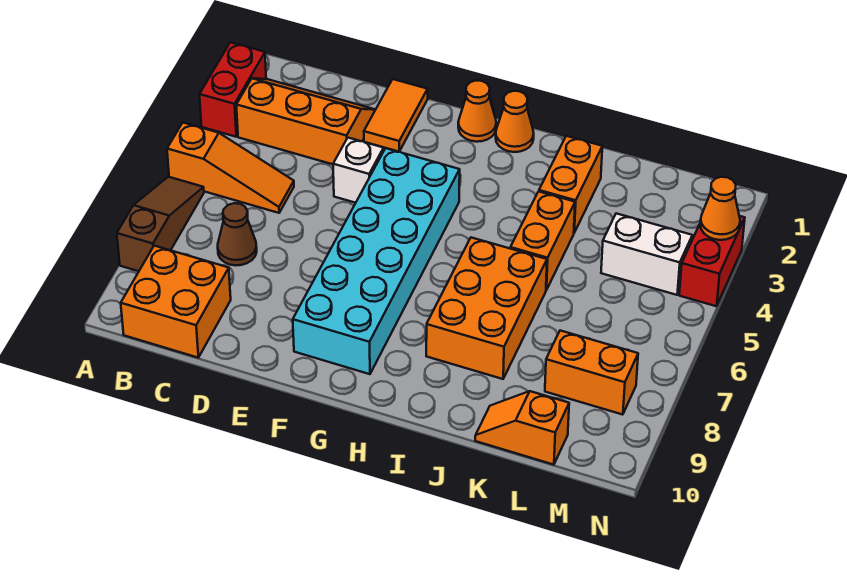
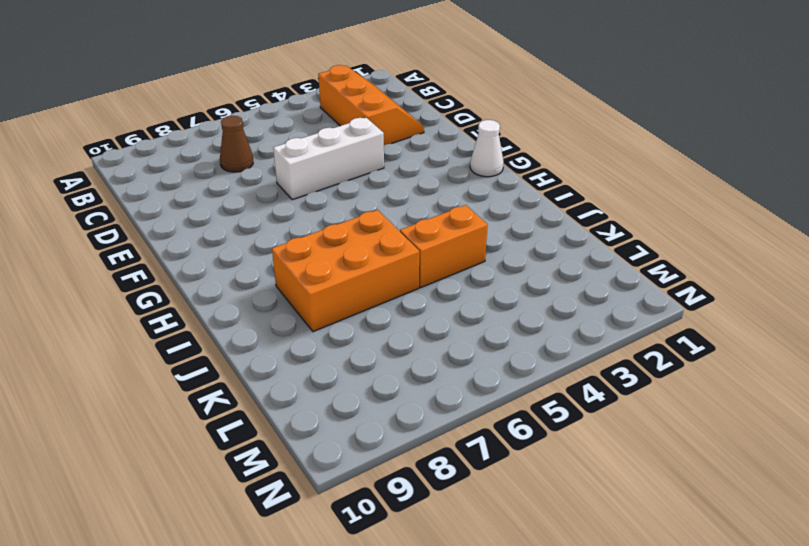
white 1x3 brick [273,118,384,200] -> white 1x1 brick [333,138,384,203]
white 1x1 cone [470,120,504,177] -> orange 1x1 cone [458,81,496,142]
none -> red 1x2 brick [199,42,266,137]
none -> orange 1x3 slope [167,123,294,213]
none -> brown 1x3 slope [117,177,204,271]

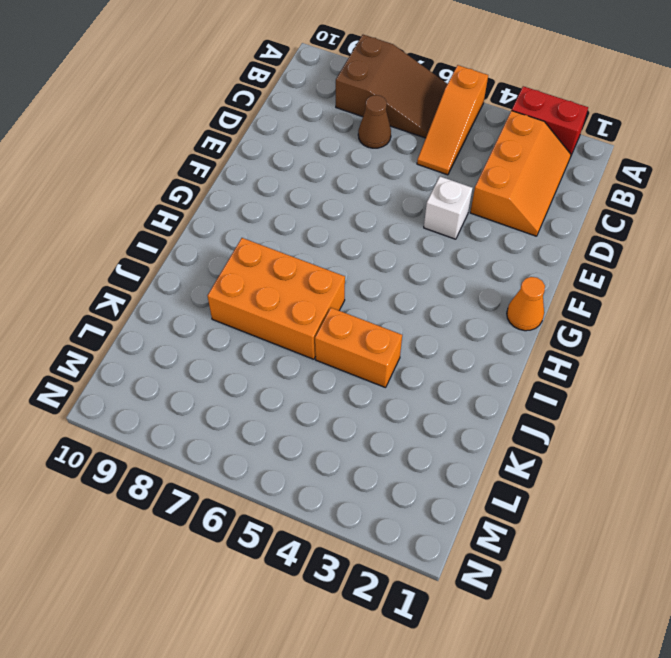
brown 2x3 slope [336,35,447,138] -> brown 1x3 slope [117,177,204,271]
none -> orange 2x2 brick [121,246,231,358]
none -> orange 1x2 tile [364,79,428,152]
none -> cyan 2x6 brick [293,148,460,374]

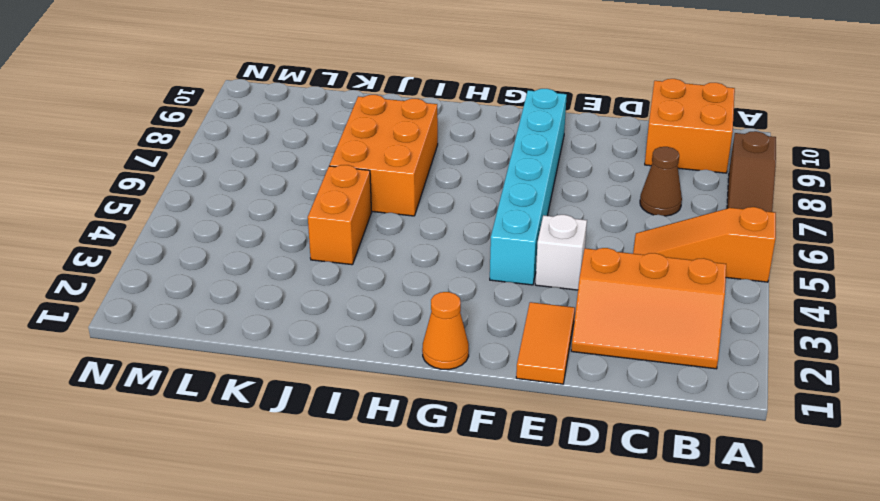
cyan 1x6 brick [490,89,567,285] -> cyan 2x6 brick [293,148,460,374]
none -> red 1x2 brick [199,42,266,137]
none -> orange 1x1 cone [496,91,534,152]
none -> orange 1x2 brick [539,136,602,233]

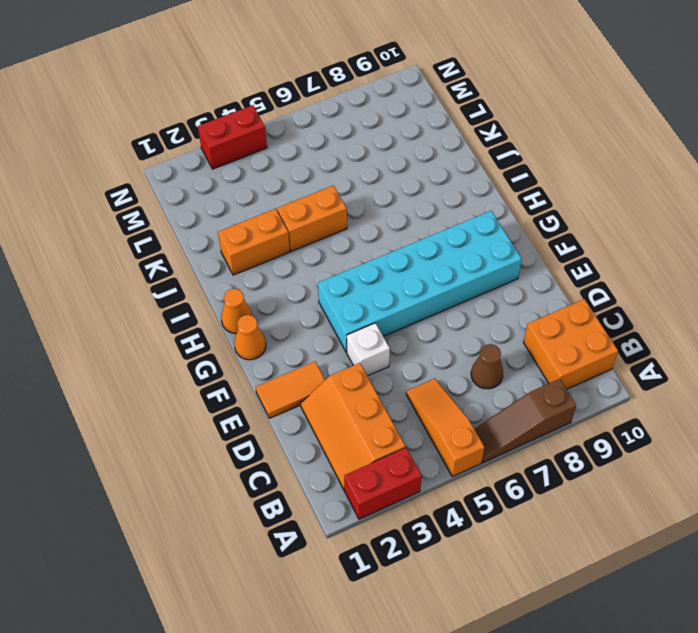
none -> orange 2x3 brick [426,237,547,379]
none -> orange 1x2 slope [475,391,569,465]
none -> white 1x2 brick [601,213,692,295]

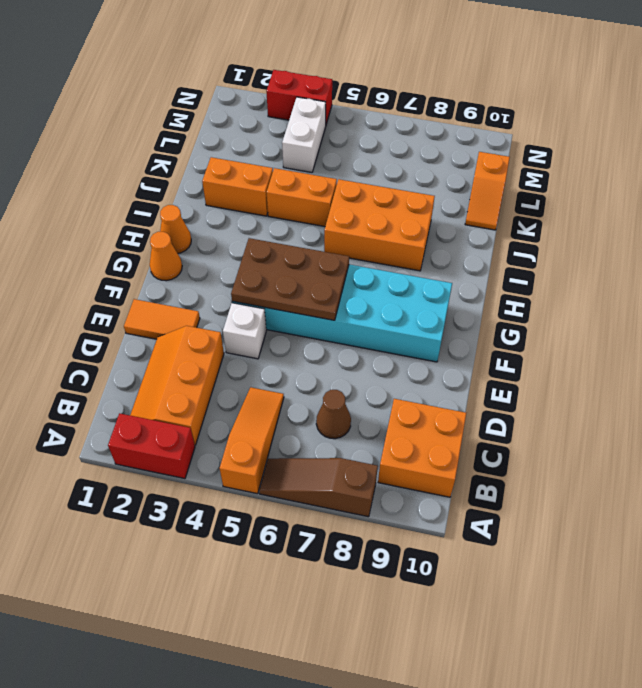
brown 2x3 plate [231,238,349,320] -> none
none -> orange 1x2 brick [545,331,638,415]
none -> orange 1x1 cone [700,177,740,240]

